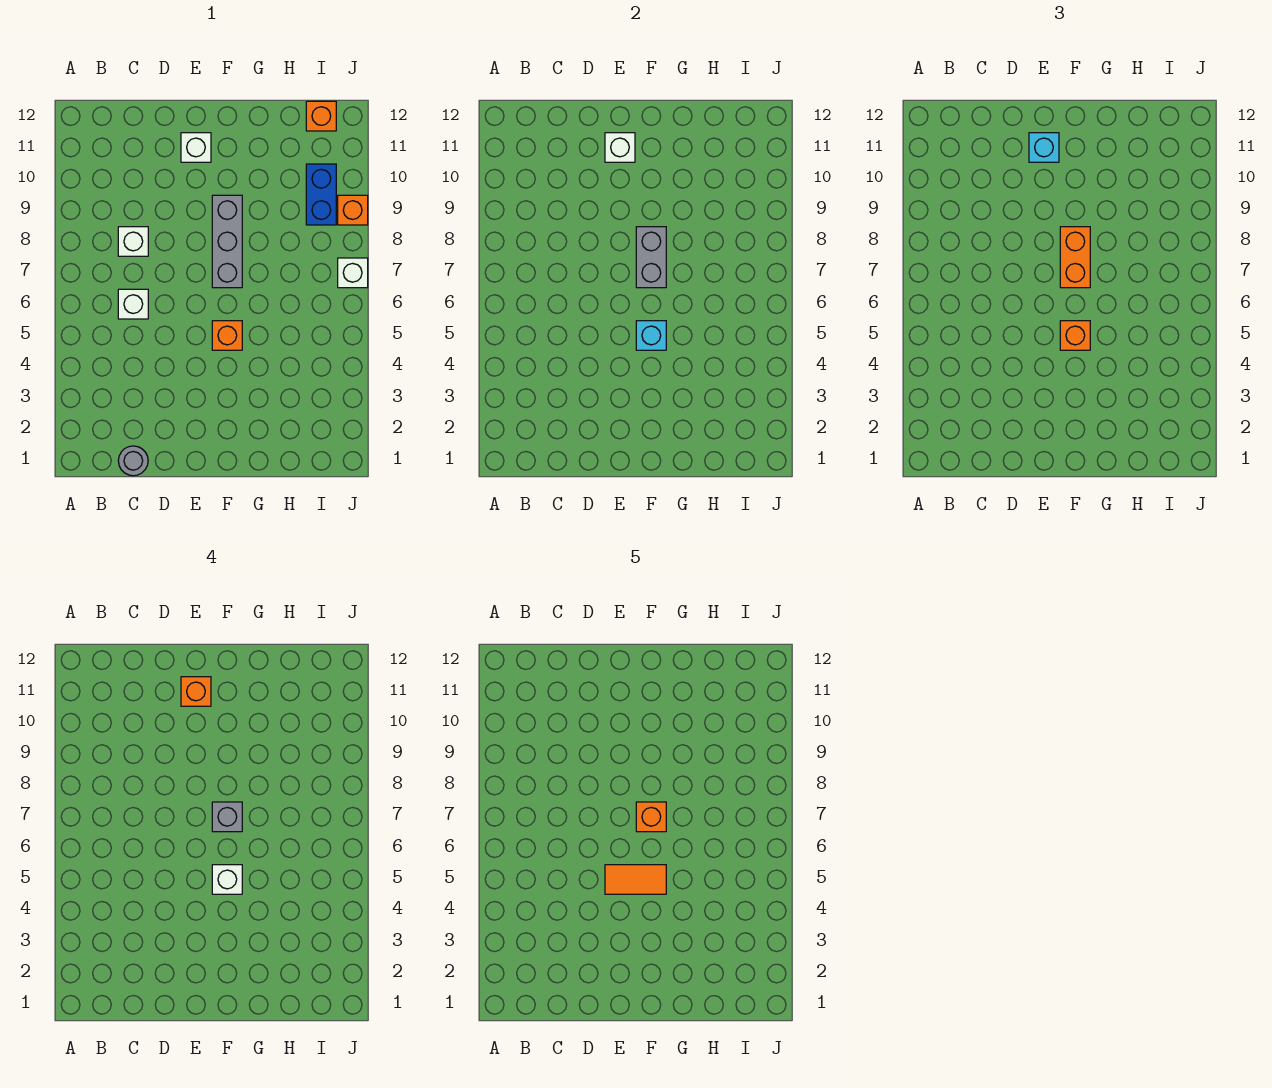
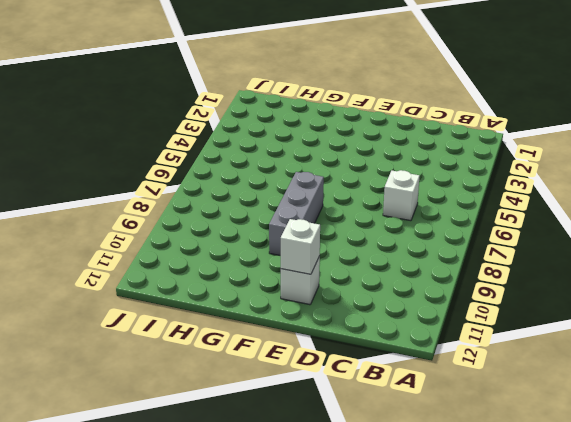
none -> grey 1x1 round brick [118,446,148,476]
none -> white 1x1 brick [118,227,148,256]
none -> orange 1x1 brick [212,321,242,350]

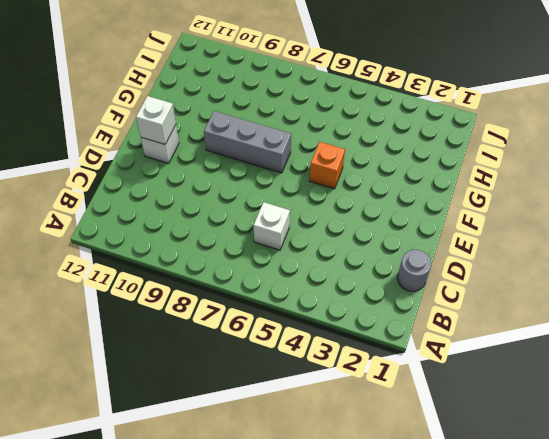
none -> white 1x1 brick [118,227,148,256]
none -> blue 1x2 brick [306,164,336,225]
none -> orange 1x1 brick [306,101,336,131]

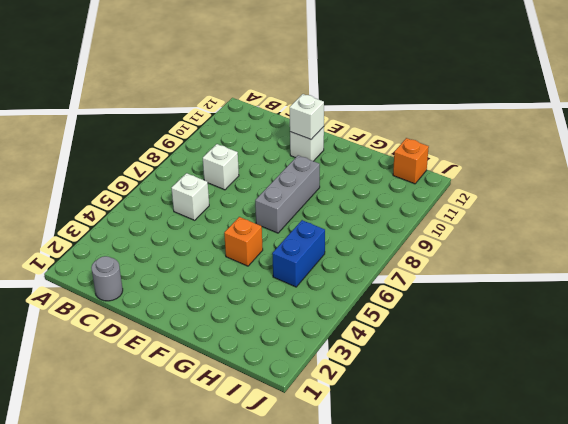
blue 1x2 brick [272,220,325,287] -> blue 1x2 brick moved to [306,164,336,225]
none -> white 1x1 brick [338,258,368,288]
none -> orange 1x1 brick [338,195,368,225]
none -> cyan 1x1 brick [636,321,666,350]

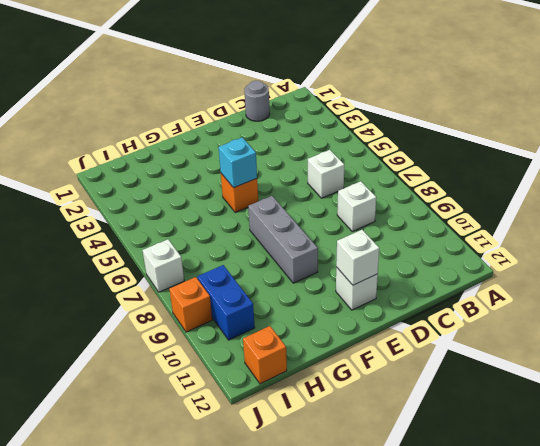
none -> grey 1x2 brick [636,227,666,288]
none -> cyan 1x1 brick [1029,133,1059,162]
none -> orange 1x1 brick [1060,321,1090,350]

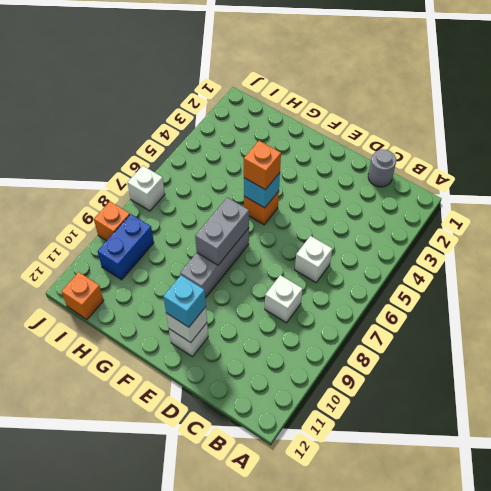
none -> orange 1x2 brick [1060,227,1090,288]
none -> orange 1x1 brick [181,677,211,706]
none -> white 1x1 brick [212,865,242,894]

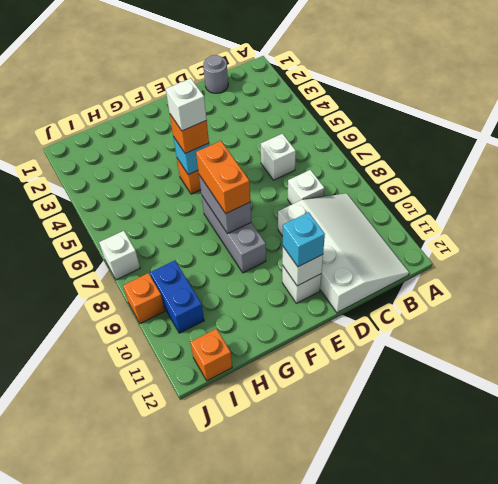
white 3x4 slope [278,193,409,313] -> none
none -> orange 1x1 brick [181,677,211,706]
none -> grey 1x1 brick [212,802,242,832]
none -> orange 1x2 tile [605,865,666,894]

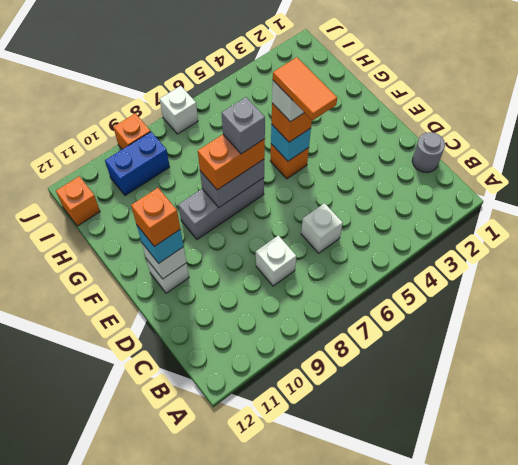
none -> orange 1x1 brick [636,802,666,832]

